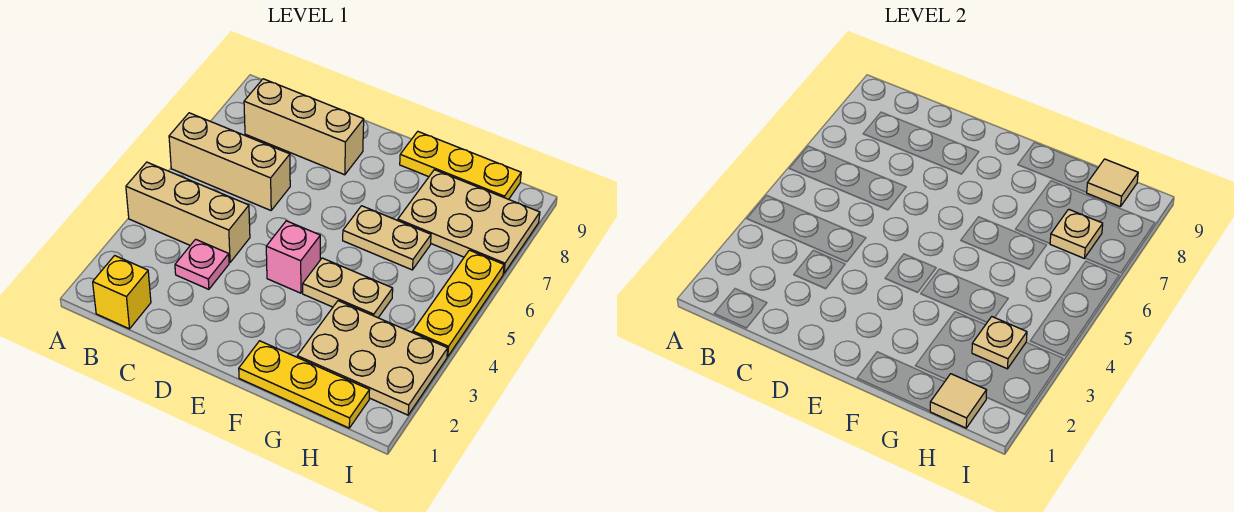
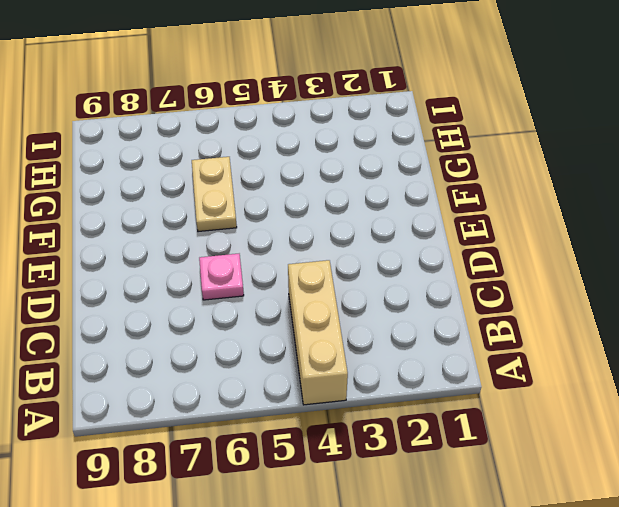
pink 1x1 plate [199,254,244,300] -> pink 1x1 plate moved to [175,239,229,289]
none -> tan 1x3 brick [169,113,290,210]
none -> yellow 1x1 brick [93,256,151,329]
none -> tan 1x3 brick [244,79,364,175]

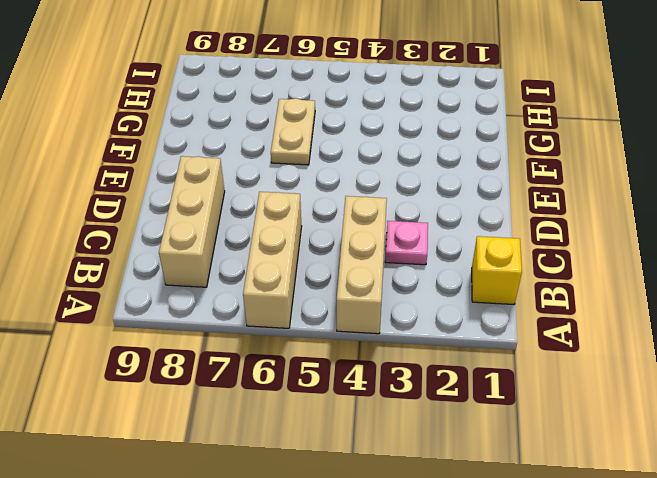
none -> pink 1x1 brick [266,221,320,293]
none -> yellow 1x3 plate [239,341,370,428]
none -> tan 1x2 plate [303,258,393,318]

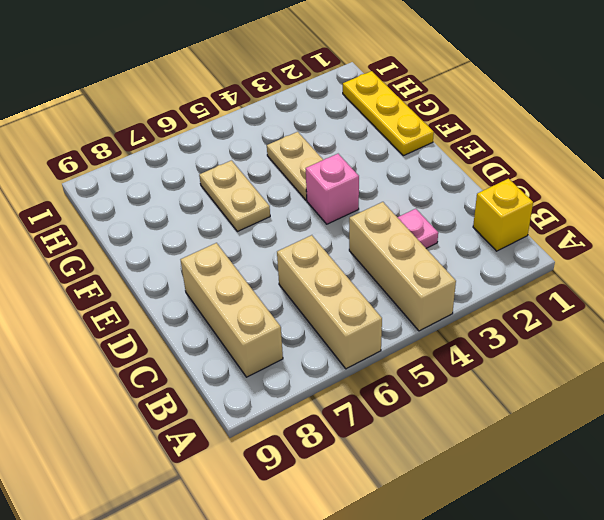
none -> yellow 1x3 plate [400,132,521,199]
none -> tan 2x3 plate [297,301,448,415]
none -> tan 2x3 plate [398,170,540,274]

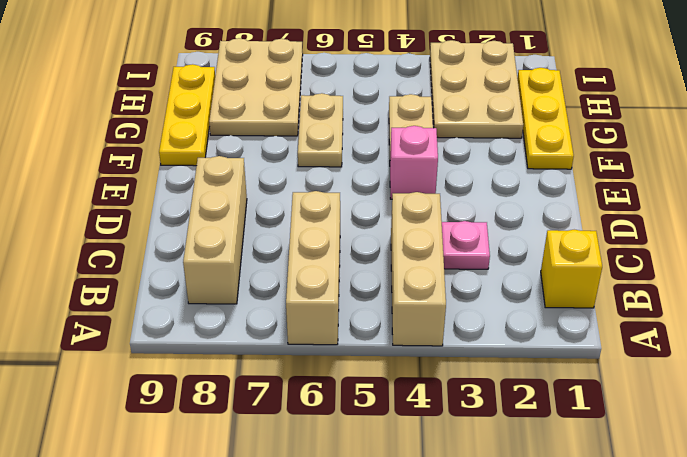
none -> yellow 1x3 plate [413,250,504,357]
none -> tan 1x1 tile [930,374,987,428]
none -> tan 1x1 plate [972,317,1027,369]

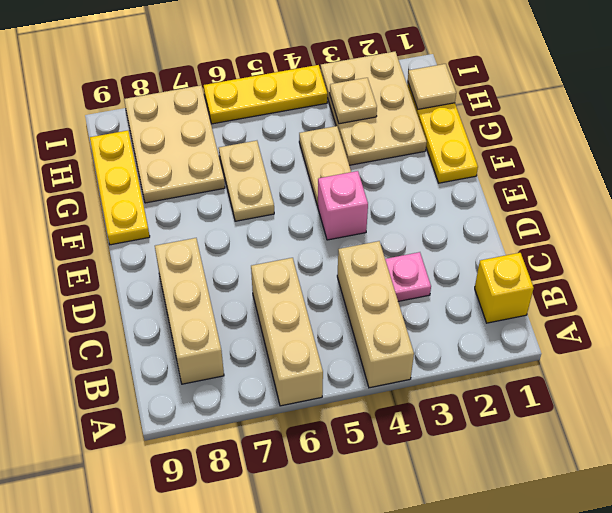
none -> tan 1x1 plate [1050,209,1103,258]
none -> tan 1x1 tile [1086,159,1138,207]

